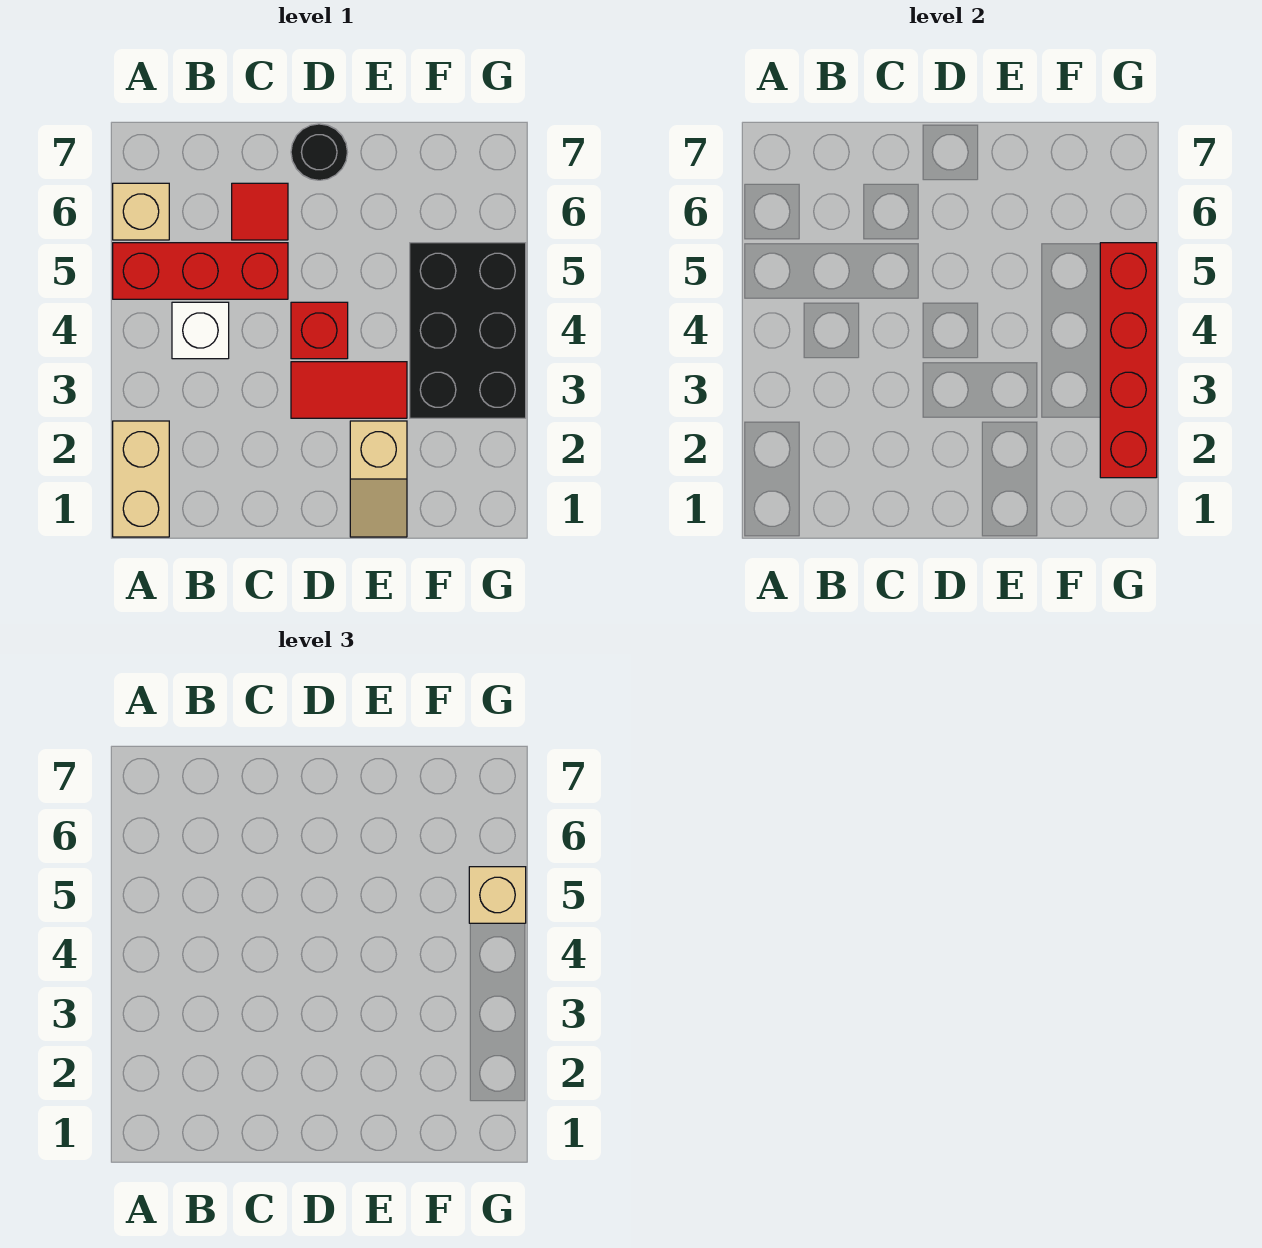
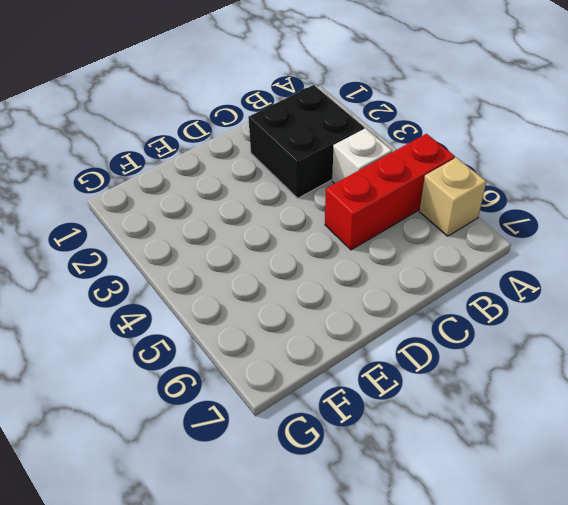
black 2x2 brick [248,85,364,198] -> none
none -> tan 1x2 brick [113,421,169,537]
none -> red 1x1 tile [232,183,288,240]
none -> red 1x2 tile [291,362,407,418]

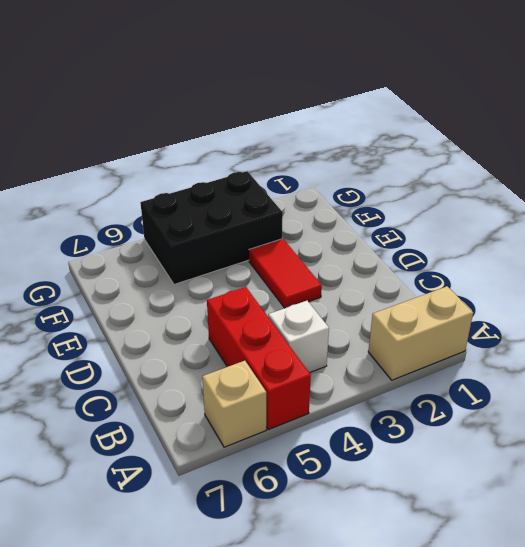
none -> red 1x1 tile [232,183,288,240]
none -> red 1x1 brick [291,302,348,359]
none -> black 1x1 round brick [291,124,348,180]

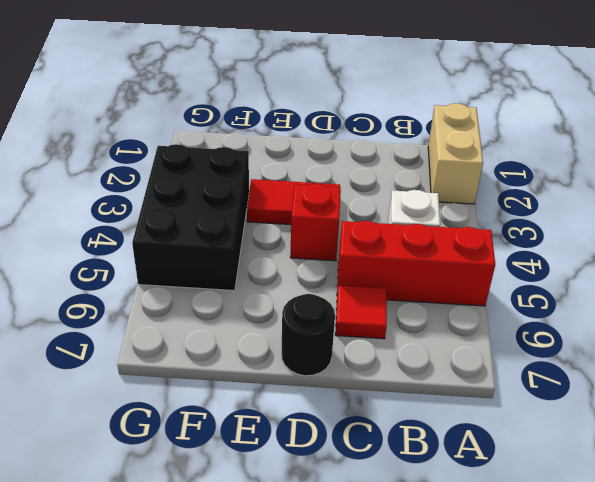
none -> tan 1x1 brick [113,183,169,240]
none -> tan 1x2 slope [350,421,407,537]
none -> red 1x4 brick [1100,243,1157,478]

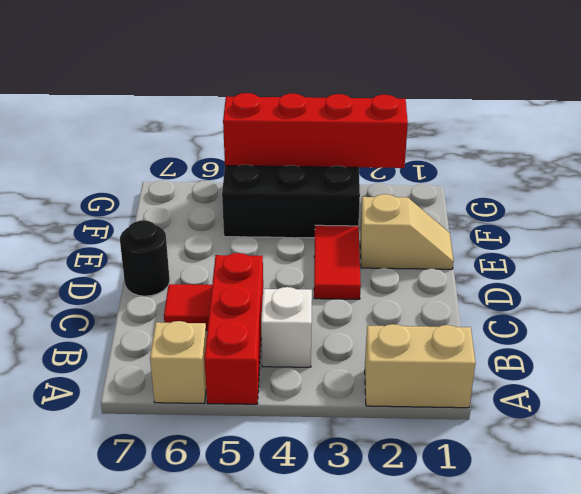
none -> red 1x1 brick [291,302,348,359]
none -> tan 1x1 brick [469,867,526,923]

